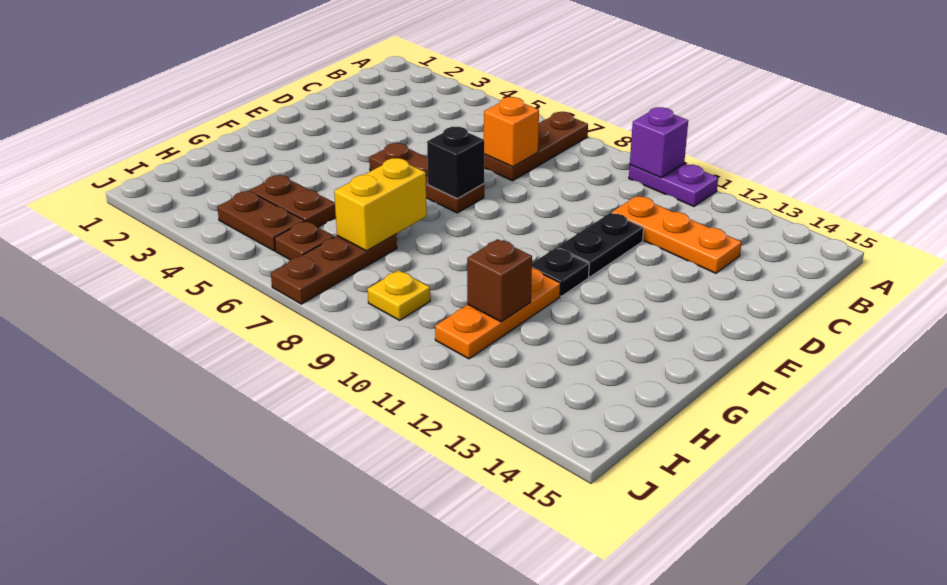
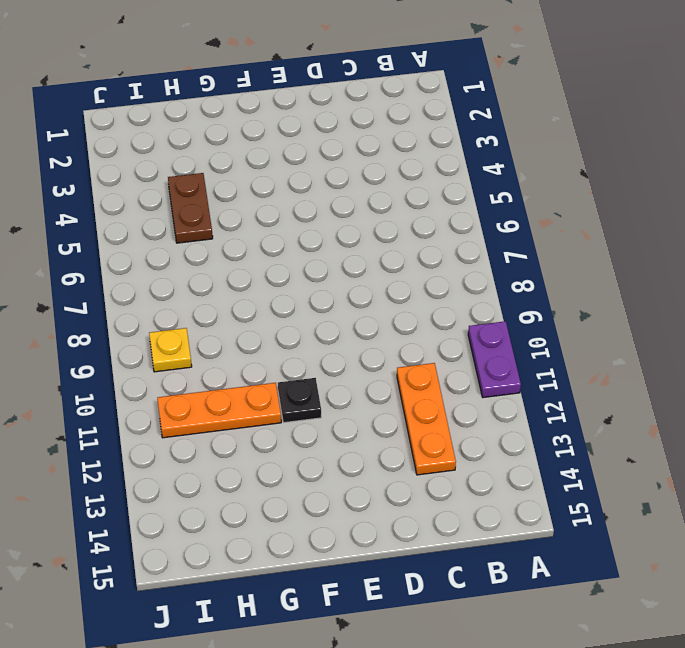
none -> brown 1x3 plate [484,112,588,181]
none -> black 1x2 plate [557,213,644,277]
none -> brown 1x3 plate [369,143,484,213]

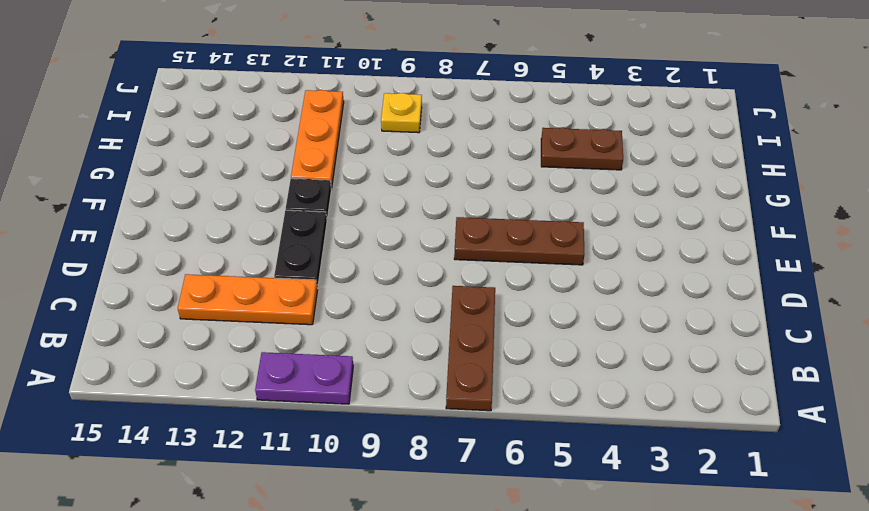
none -> brown 1x3 plate [271,234,397,304]
none -> brown 1x2 plate [217,191,304,251]
none -> brown 1x1 plate [275,221,334,260]

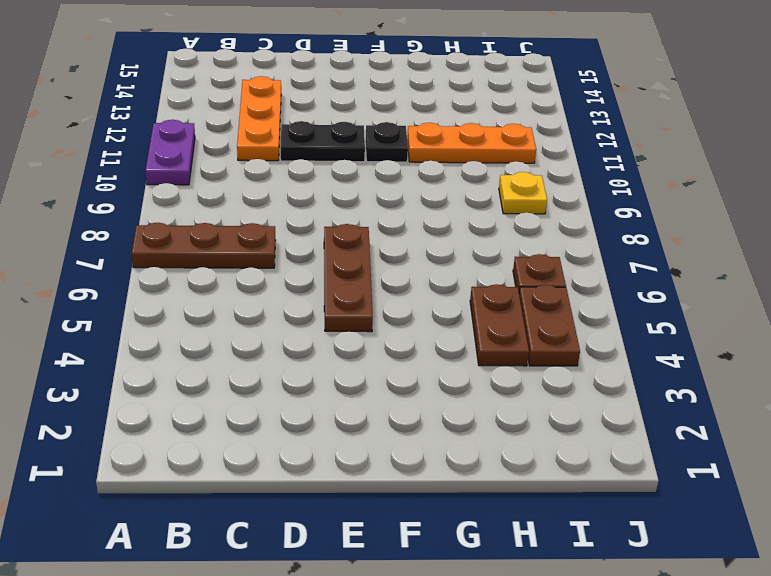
none -> brown 1x3 plate [271,234,397,304]
none -> purple 1x1 brick [630,107,688,178]
none -> orange 1x1 brick [484,97,539,167]

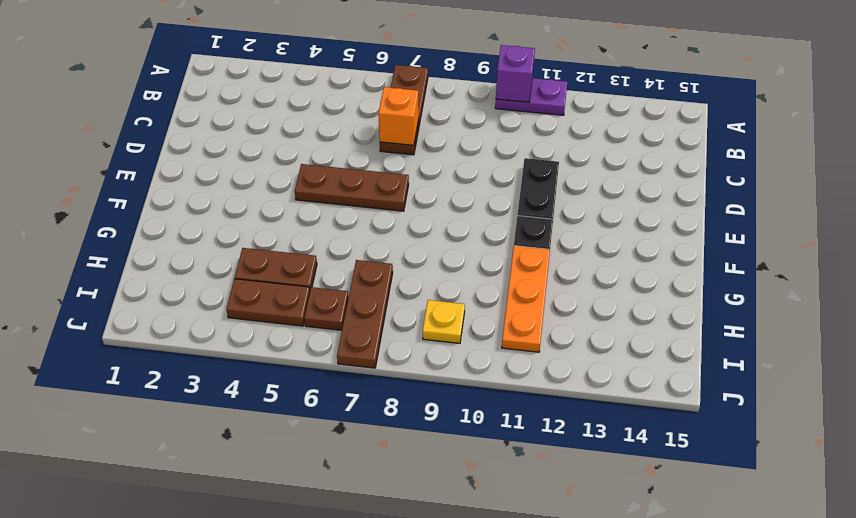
none -> orange 1x3 plate [612,196,742,273]
none -> black 1x1 brick [427,127,484,199]
none -> yellow 1x2 brick [334,158,427,251]

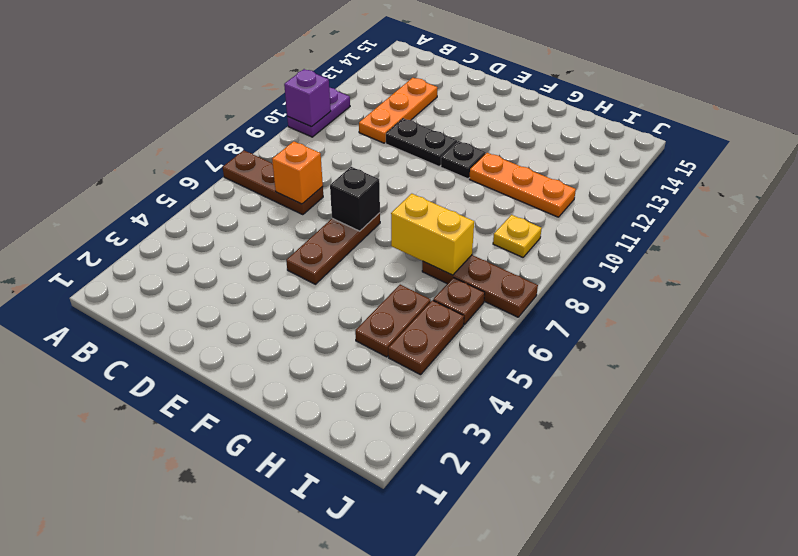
none -> brown 1x1 brick [467,239,532,322]

